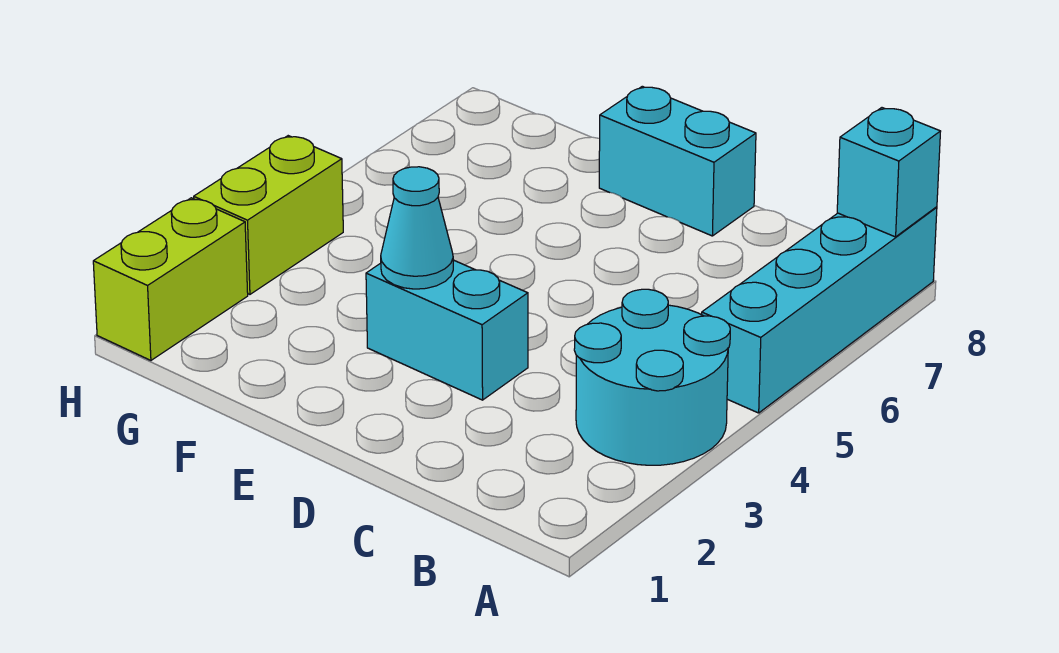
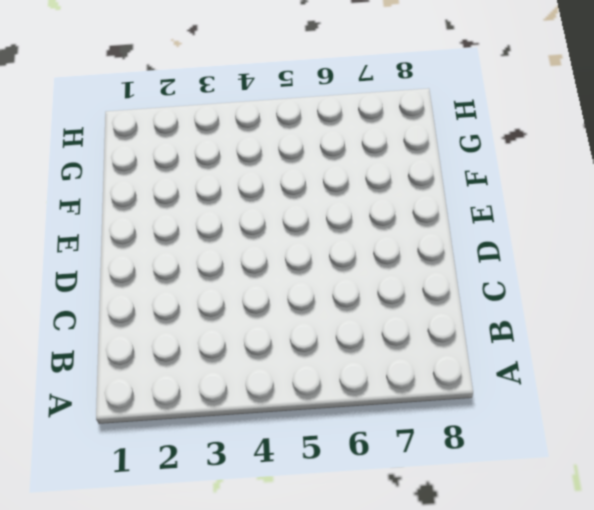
none -> cyan 2x2 round brick [574,289,730,465]
none -> cyan 1x4 brick [702,207,937,413]

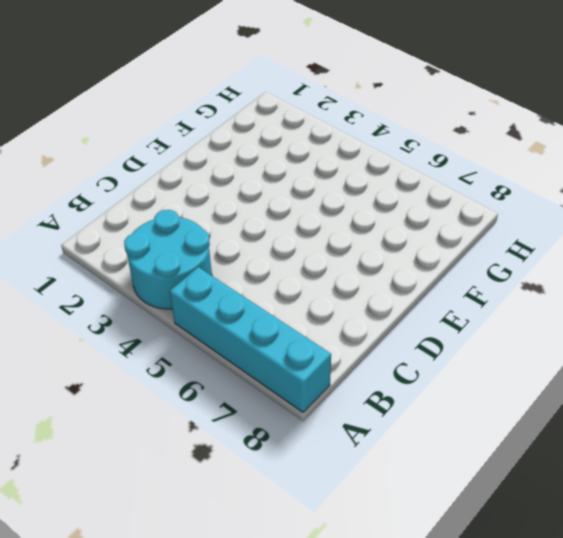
none -> cyan 1x2 brick [366,260,528,400]
none -> cyan 1x2 brick [599,86,756,236]

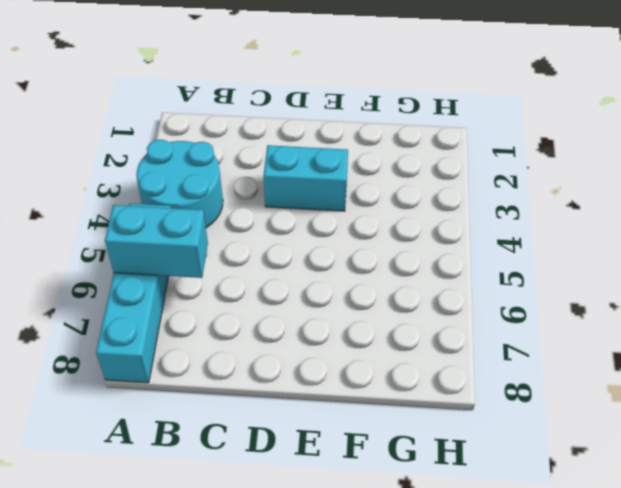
cyan 1x2 brick [105,205,208,278] -> cyan 1x2 brick moved to [599,86,756,236]
none -> lime 1x2 brick [93,198,248,360]
none -> lime 1x2 brick [194,136,343,294]

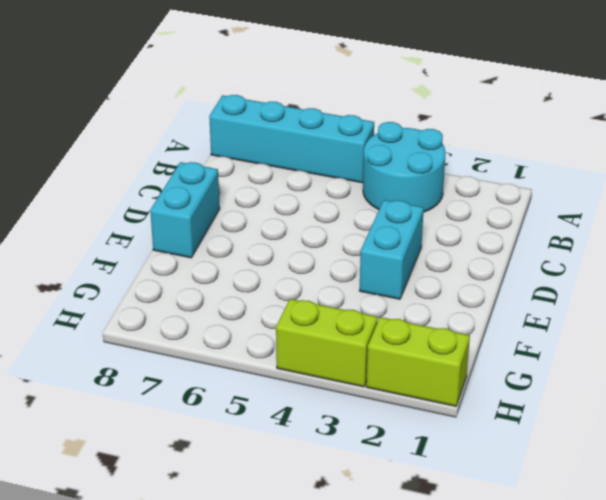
none -> cyan 1x1 brick [837,108,941,237]
none -> cyan 1x1 cone [381,167,453,289]

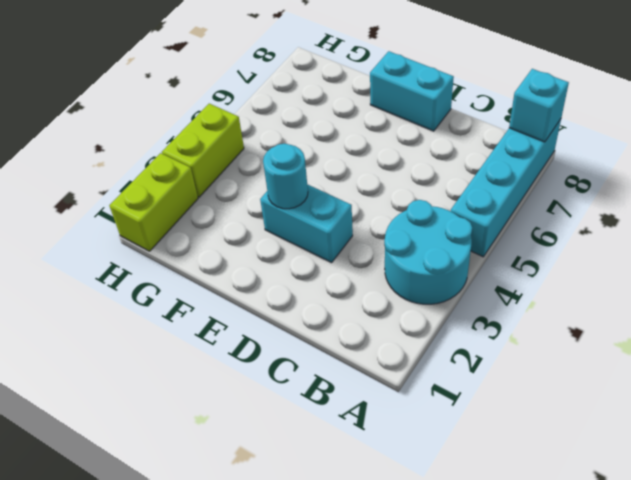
cyan 1x1 round brick [263,144,308,209] -> cyan 1x1 cone [381,167,453,289]

